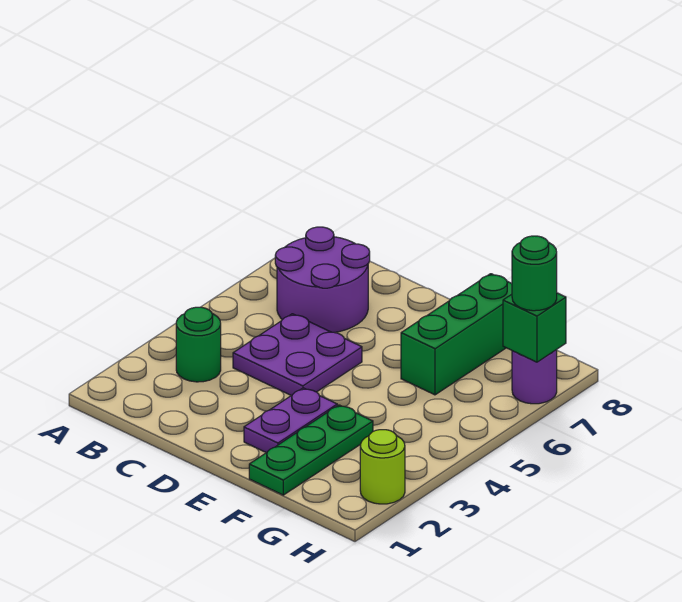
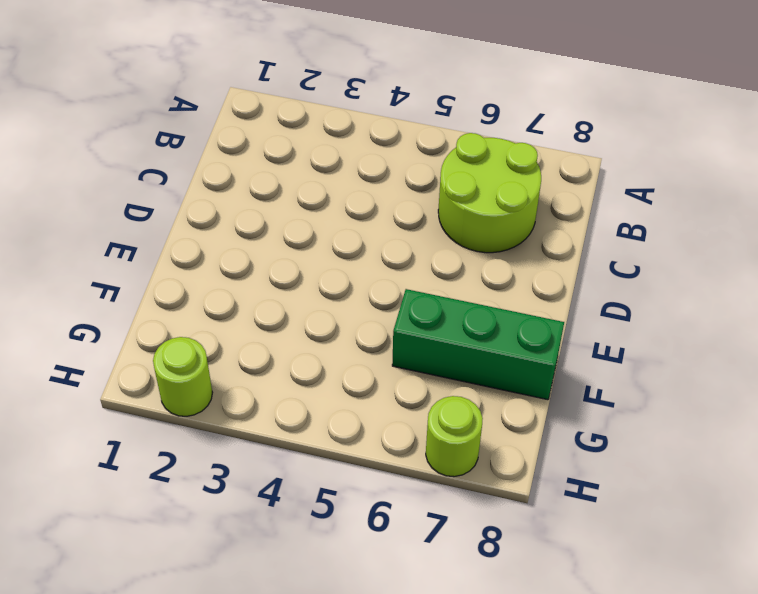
lime 2x2 round brick [438,133,541,253] -> purple 2x2 round brick [275,227,370,332]
lime 1x1 round brick [426,396,483,477] -> purple 1x1 round brick [512,350,557,404]
none -> green 1x1 round brick [176,307,221,382]
none -> purple 2x2 plate [233,314,362,395]

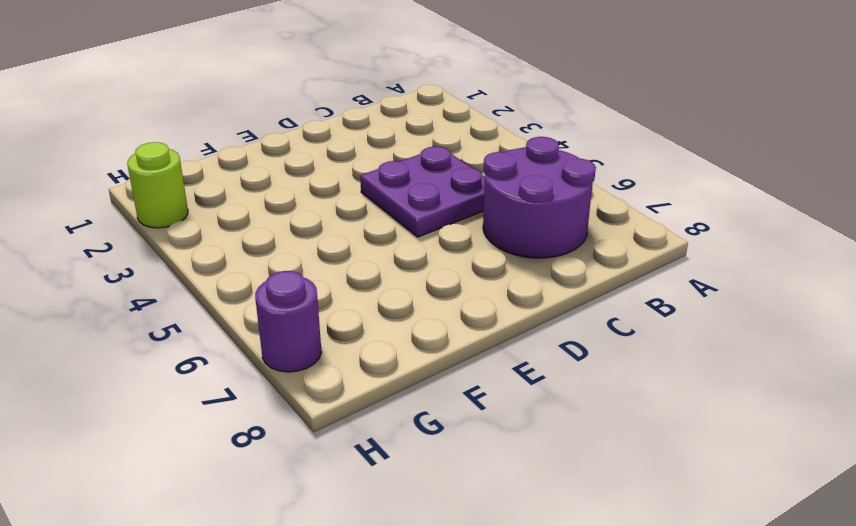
none -> green 1x1 round brick [176,307,221,382]
none -> purple 1x2 plate [244,388,337,453]

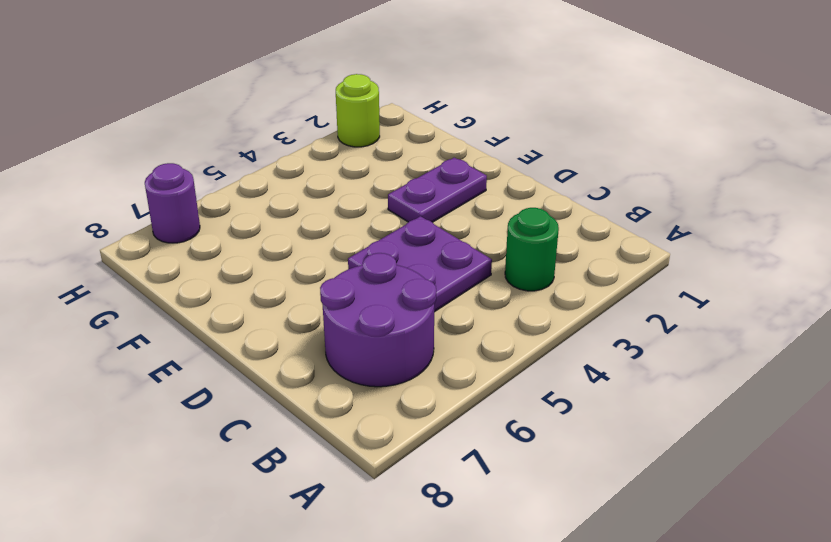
none -> green 1x3 plate [249,405,373,495]
none -> green 1x3 brick [401,274,512,395]

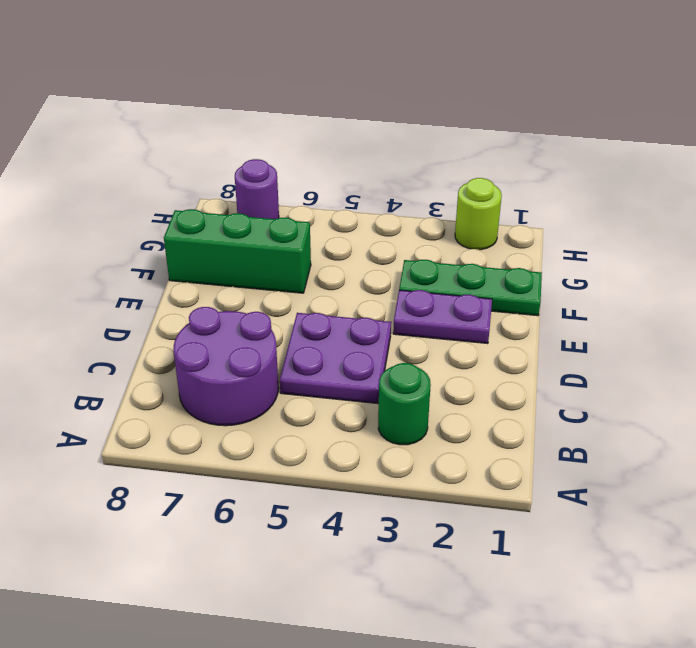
none -> green 1x1 brick [503,293,566,362]
none -> green 1x1 round brick [512,236,557,311]

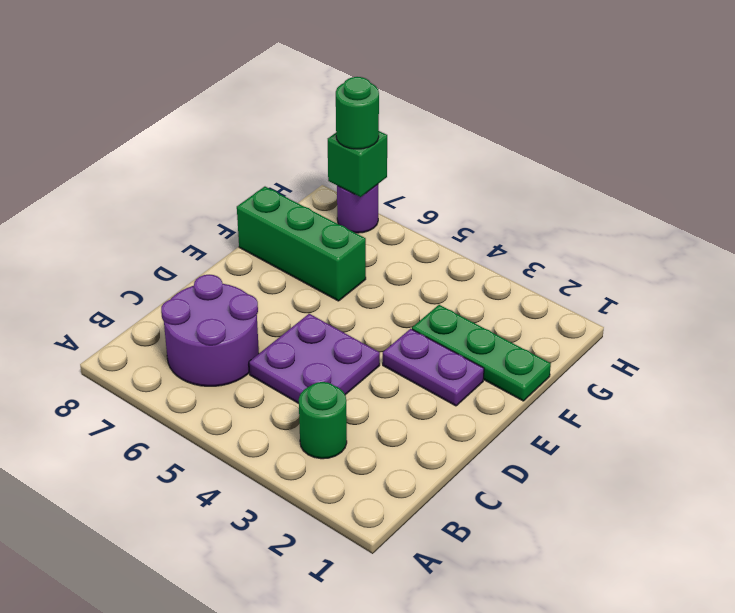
none -> lime 1x1 round brick [360,430,405,504]

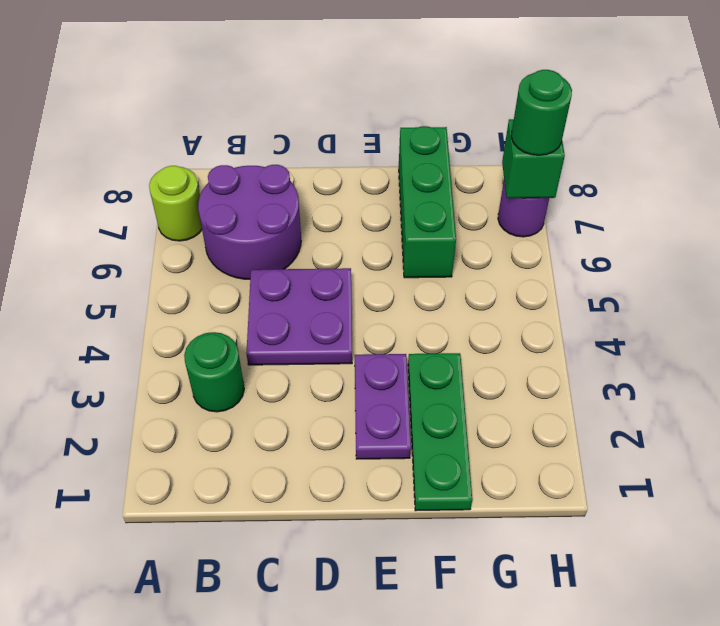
lime 1x1 round brick [149,166,202,241] -> lime 1x1 round brick moved to [360,430,405,504]

